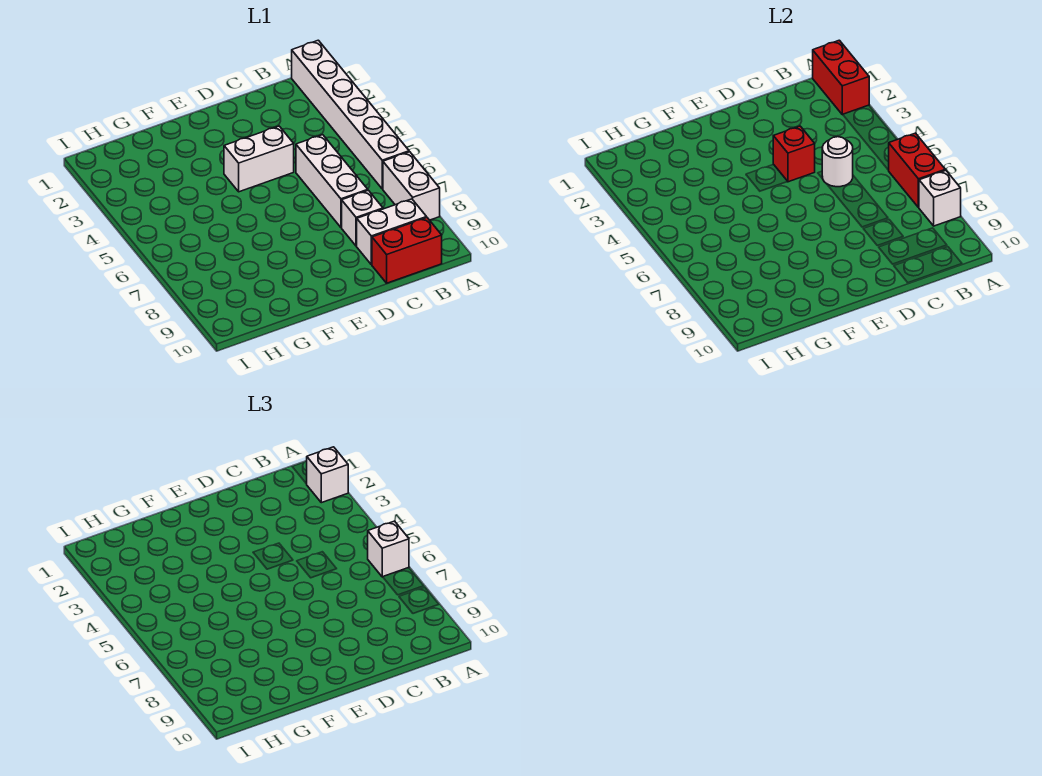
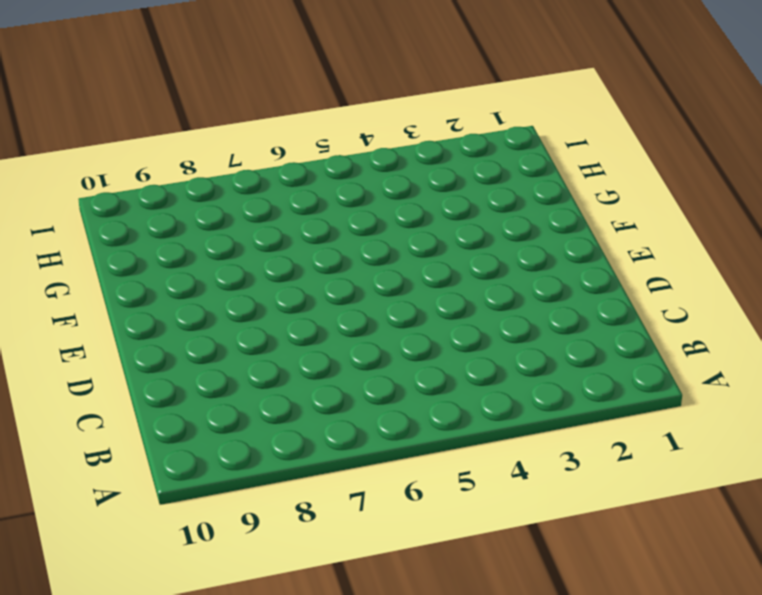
none -> white 1x6 brick [292,40,409,189]
none -> white 1x2 brick [383,152,440,220]
none -> white 1x2 brick [357,199,427,265]

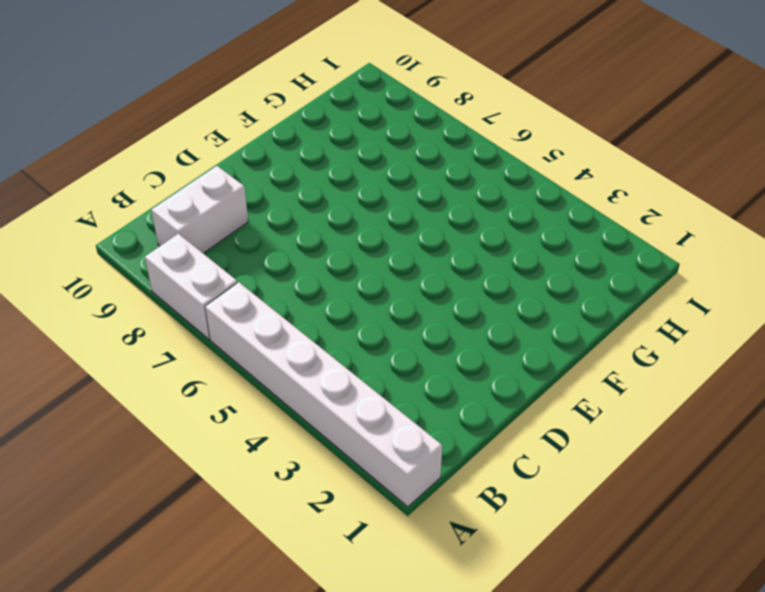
none -> red 1x2 brick [372,218,442,283]
none -> white 1x3 brick [296,135,368,227]
none -> white 1x1 brick [342,190,383,246]

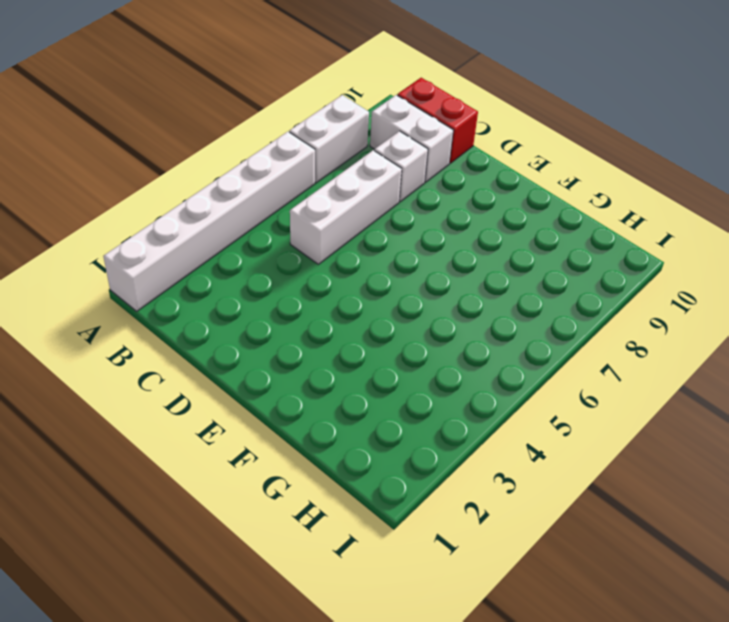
none -> white 1x2 brick [224,126,294,192]
none -> red 1x2 brick [813,40,869,115]
none -> red 1x2 brick [889,133,945,208]

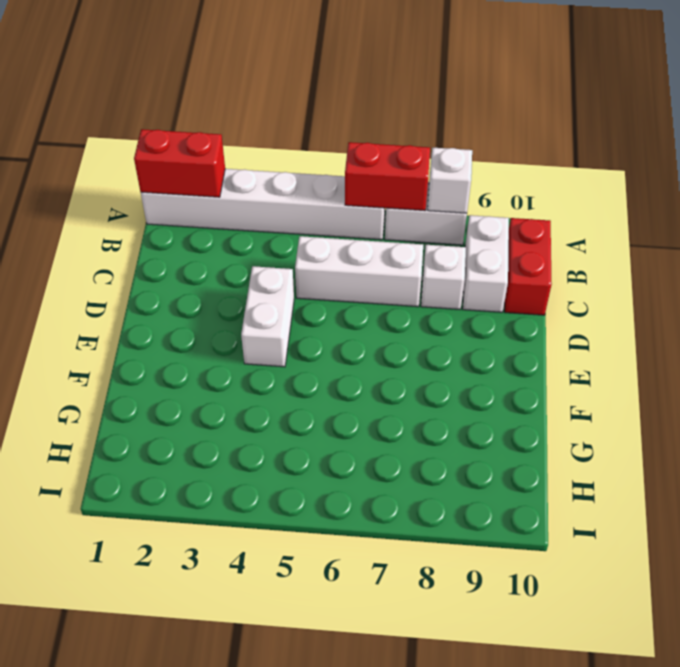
none -> white 1x1 round brick [822,137,853,187]
none -> red 1x1 brick [773,126,815,182]
none -> white 1x1 brick [307,447,348,503]

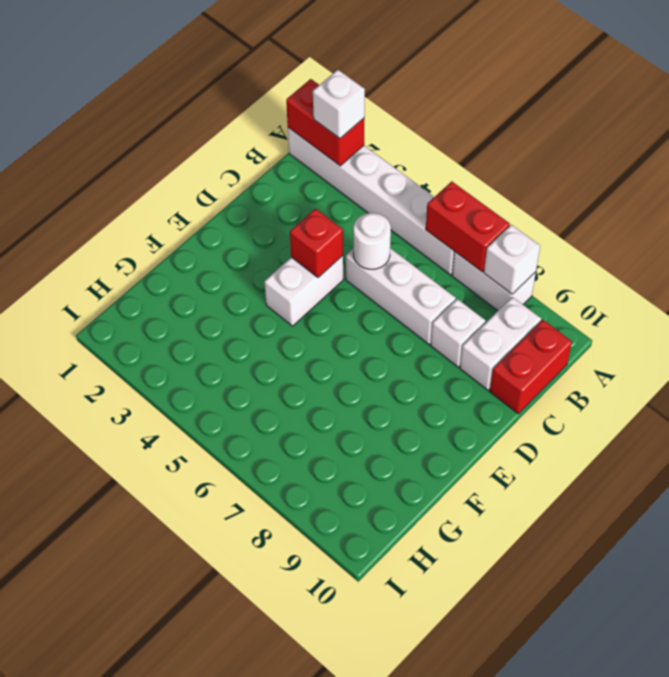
none -> white 1x1 brick [368,521,409,577]

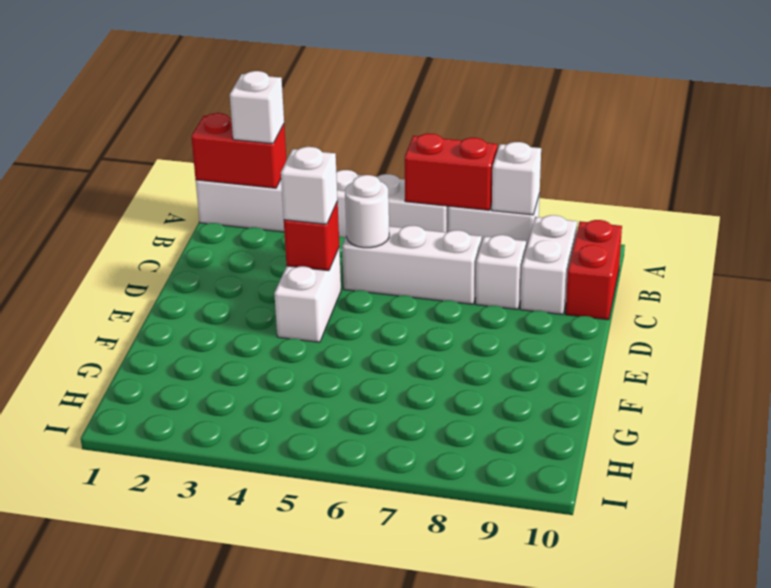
white 1x1 brick [281,147,338,224] -> white 1x1 brick moved to [368,521,409,577]

